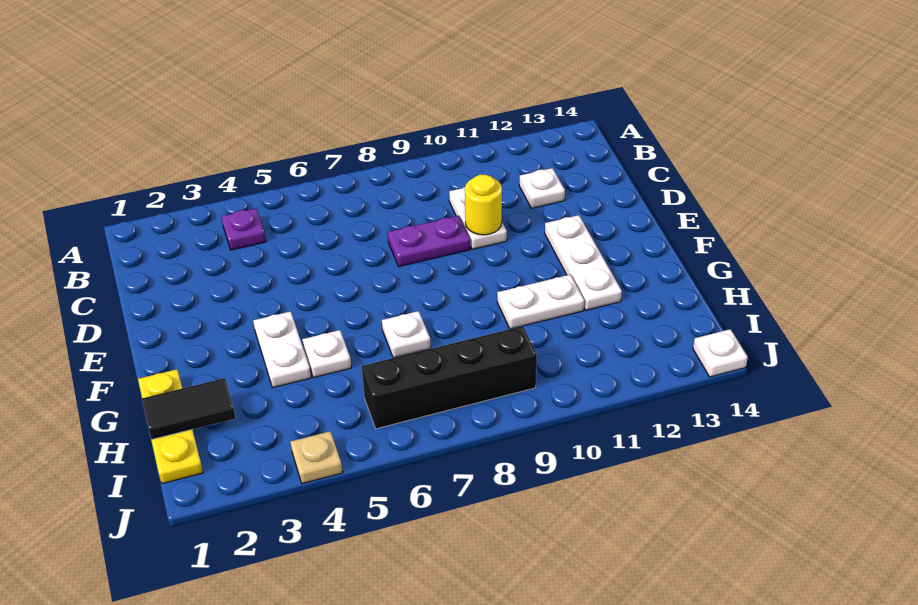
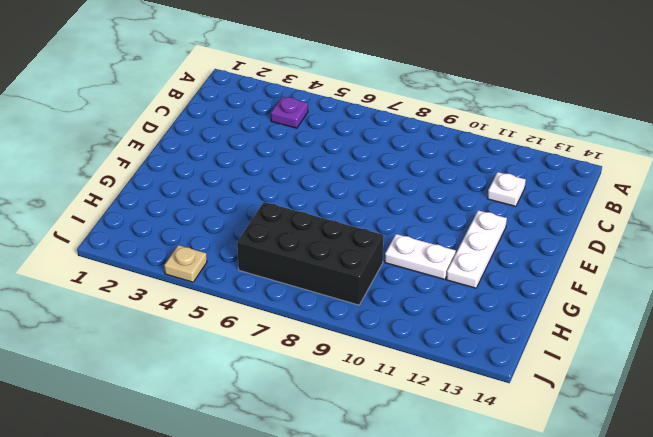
black 2x4 brick [237,202,384,305] -> black 1x4 brick [362,326,537,429]
none -> white 1x2 plate [449,187,507,249]
none -> purple 1x2 plate [388,216,470,266]
none -> white 1x2 plate [253,311,311,388]

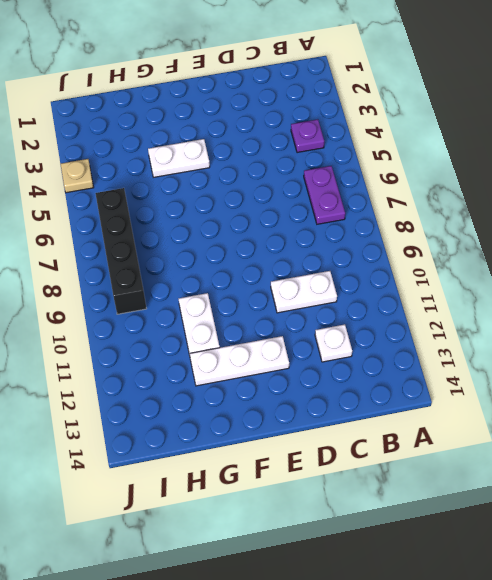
purple 1x2 plate [304,166,345,224] -> purple 1x2 plate moved to [388,216,470,266]
none -> yellow 1x3 plate [138,369,203,484]
none -> white 1x1 plate [302,330,351,378]
none -> white 1x1 plate [382,311,431,358]

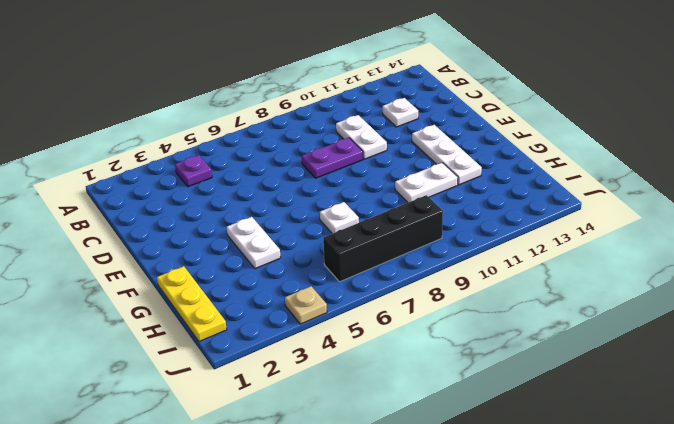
none -> white 1x1 plate [302,330,351,378]
none -> white 1x1 plate [693,329,748,377]
none -> yellow 1x1 round brick [465,174,502,235]

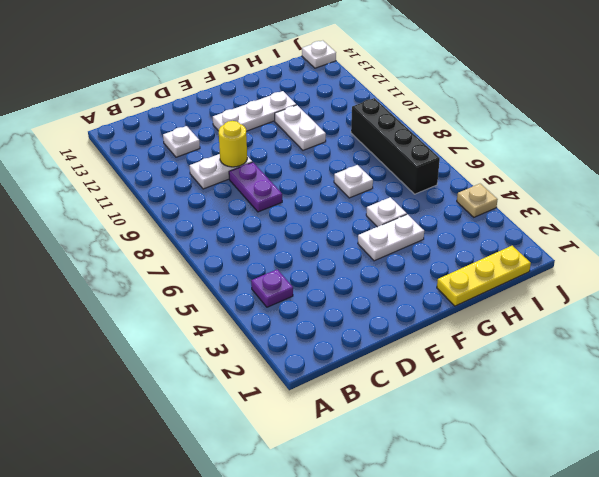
none -> black 1x2 tile [142,378,235,440]

